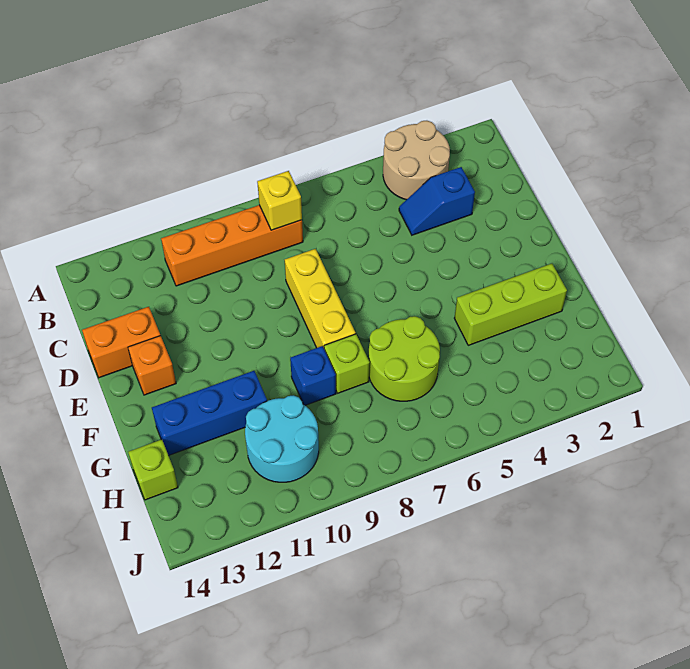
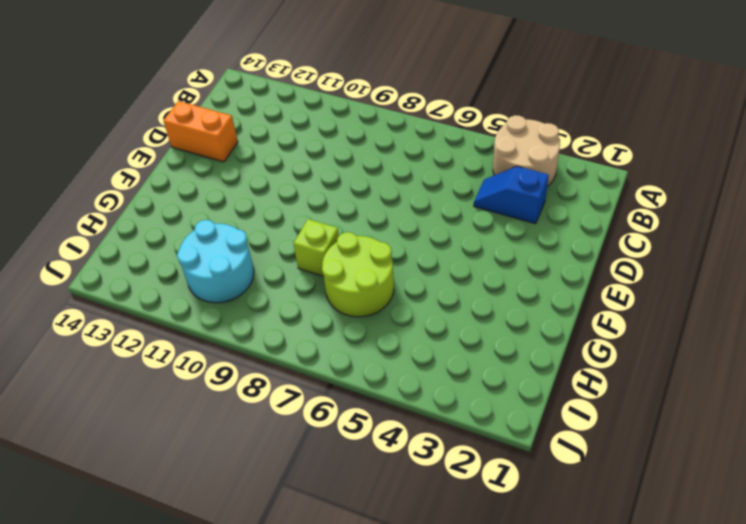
none -> orange 1x4 brick [161,205,303,286]
none -> yellow 1x3 brick [285,249,356,348]
none -> orange 1x1 brick [128,336,176,395]

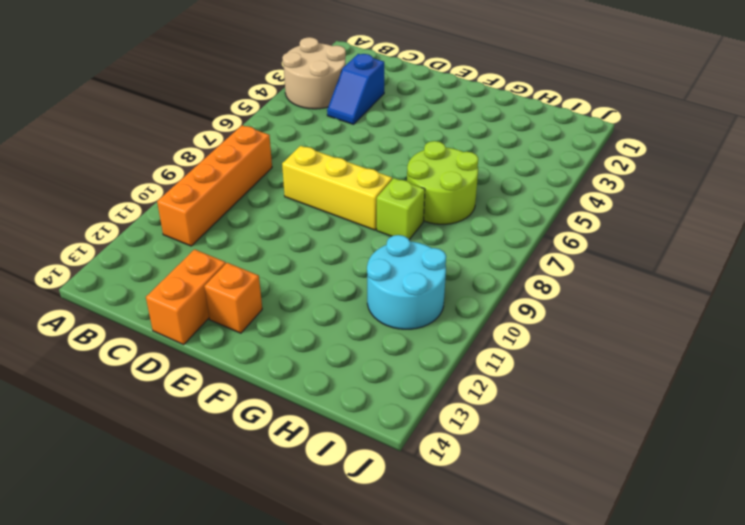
none -> lime 1x3 brick [454,264,567,345]
none -> blue 1x1 brick [290,346,336,405]
none -> blue 1x3 brick [152,371,267,455]

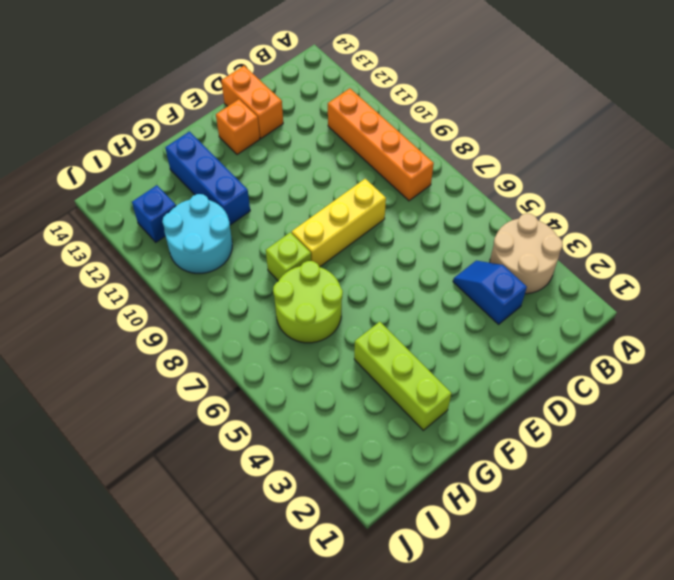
blue 1x1 brick [132,185,176,242] -> blue 1x1 brick moved to [290,346,336,405]
none -> lime 1x1 brick [128,440,178,500]
none -> yellow 1x1 brick [257,171,302,230]

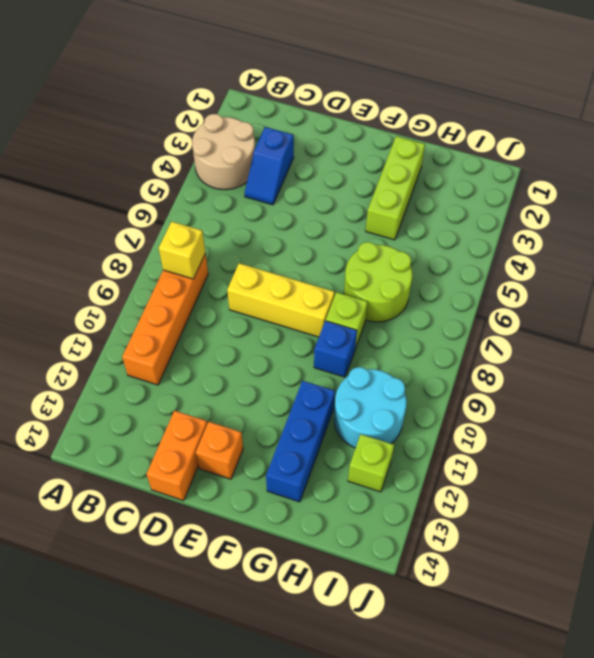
lime 1x1 brick [348,434,394,492] -> lime 1x1 brick moved to [128,440,178,500]

